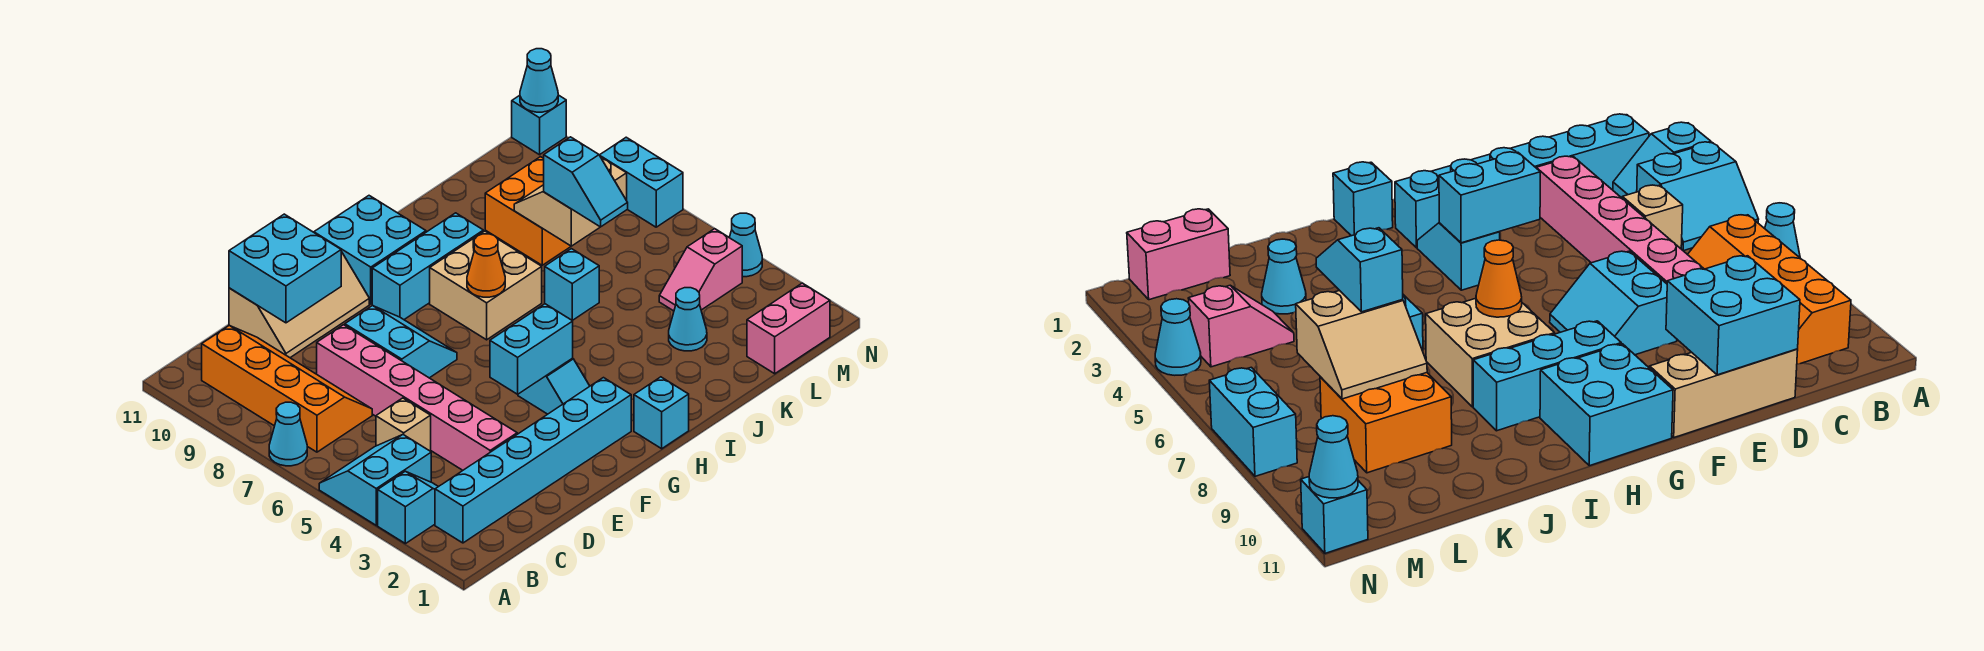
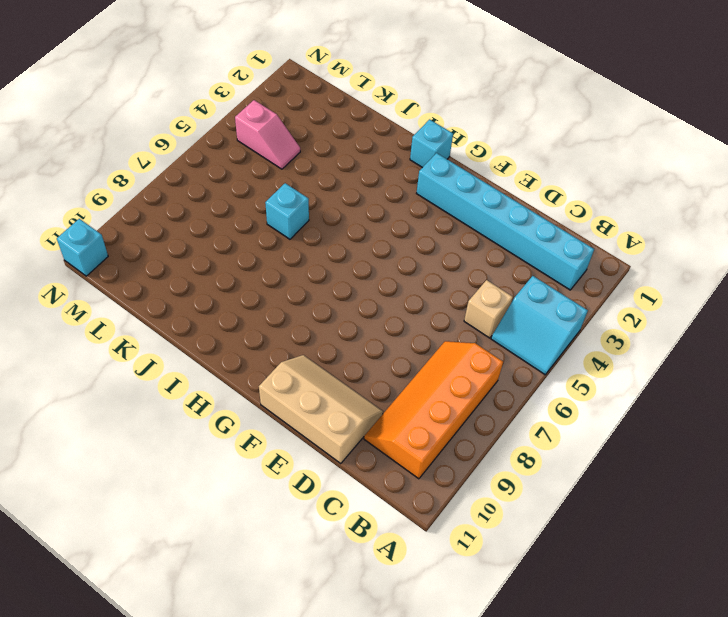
none -> cyan 1x2 slope [378,471,438,544]
none -> cyan 1x1 cone [269,402,307,466]
none -> pink 1x6 brick [317,325,517,470]

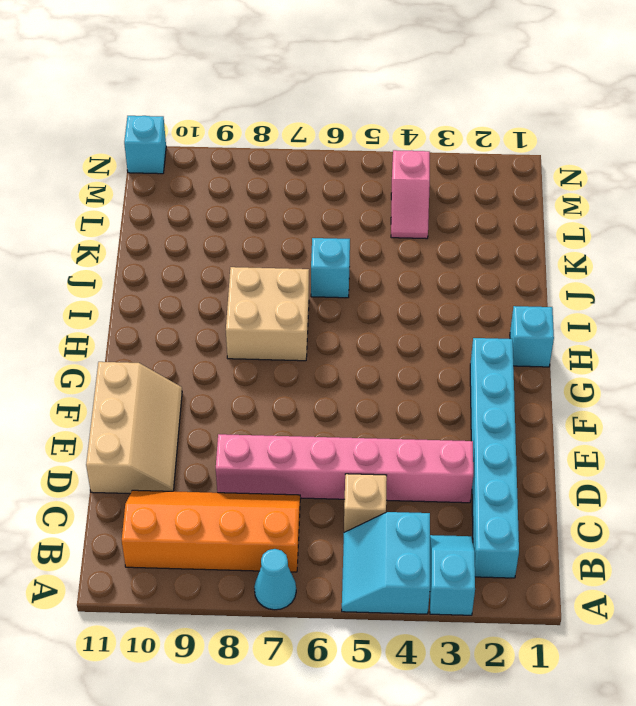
none -> cyan 2x2 slope [345,305,457,378]
none -> cyan 1x2 slope [518,358,590,414]
none -> cyan 1x3 brick [372,213,483,319]

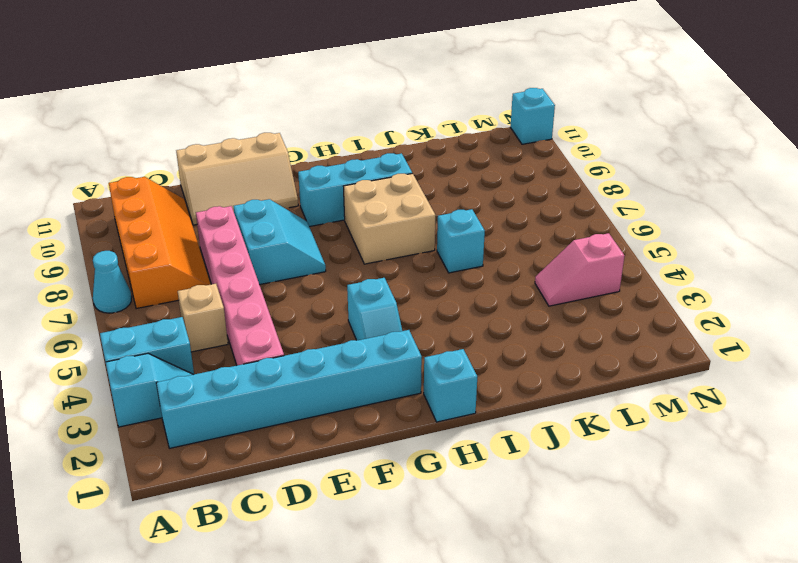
none -> cyan 2x2 brick [314,196,426,304]
none -> cyan 1x1 cone [669,288,707,351]
none -> orange 2x2 brick [485,157,571,265]

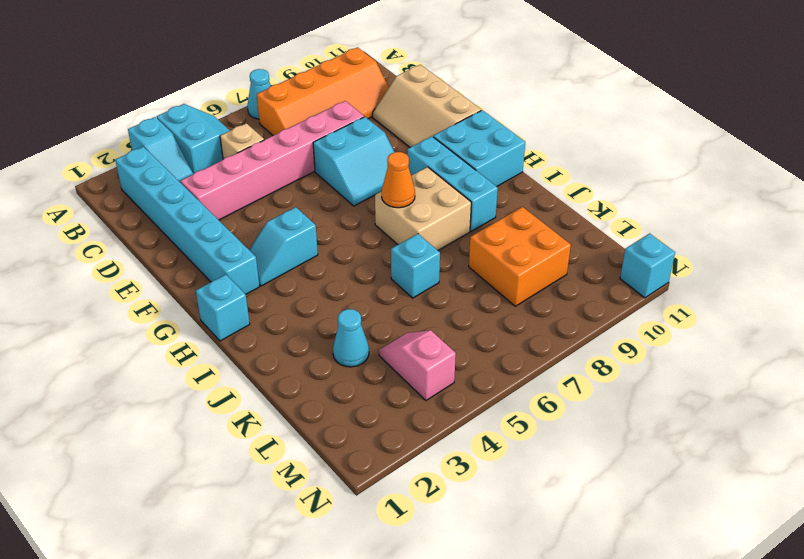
none -> pink 1x2 brick [747,283,830,374]
none -> cyan 1x1 cone [729,213,762,277]
none -> cyan 1x2 brick [600,137,683,227]

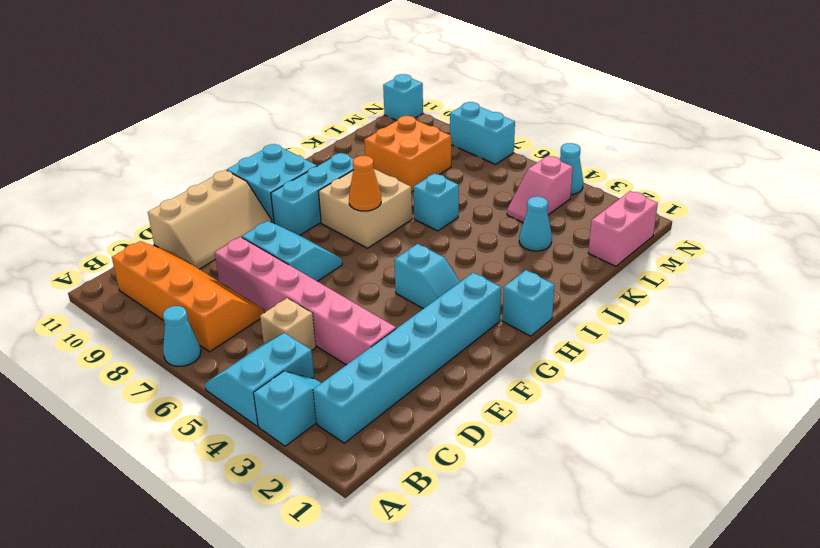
none -> cyan 2x2 brick [229,214,341,323]
none -> cyan 1x2 brick [490,304,573,394]
none -> tan 2x2 slope [514,157,627,246]

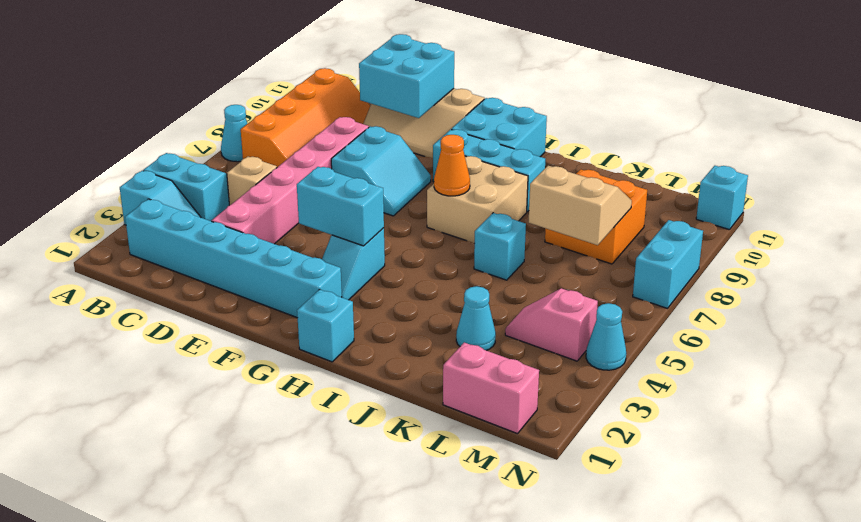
none -> cyan 1x1 cone [520,49,558,112]
none -> cyan 1x2 slope [544,137,628,227]

